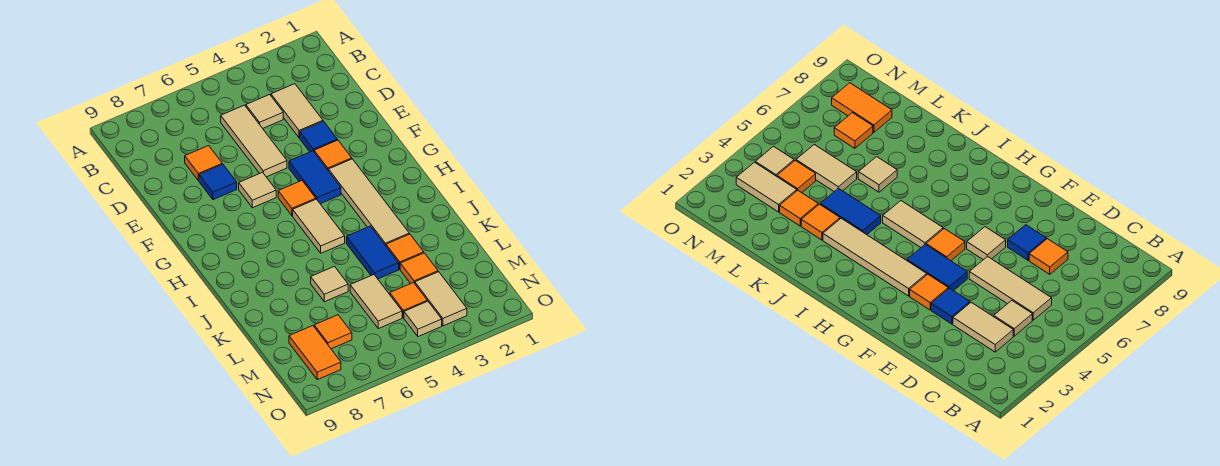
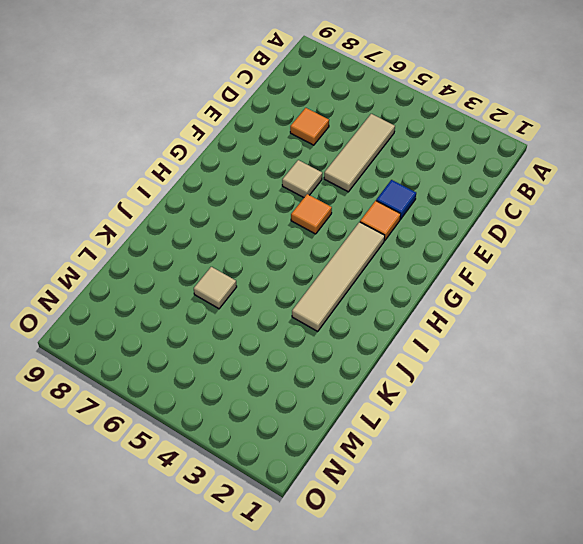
none -> tan 1x2 tile [271,84,323,138]
none -> tan 1x1 tile [246,94,283,128]
none -> blue 1x1 tile [199,164,237,200]

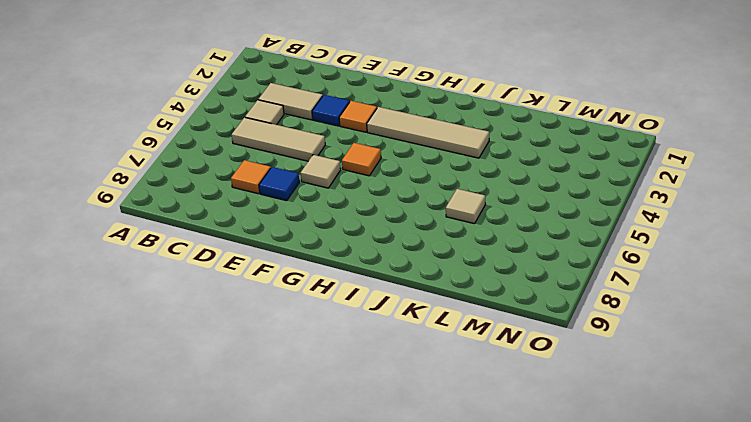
none -> blue 1x2 tile [289,151,341,204]
none -> tan 1x2 tile [293,199,345,253]
none -> blue 1x2 tile [347,226,399,279]

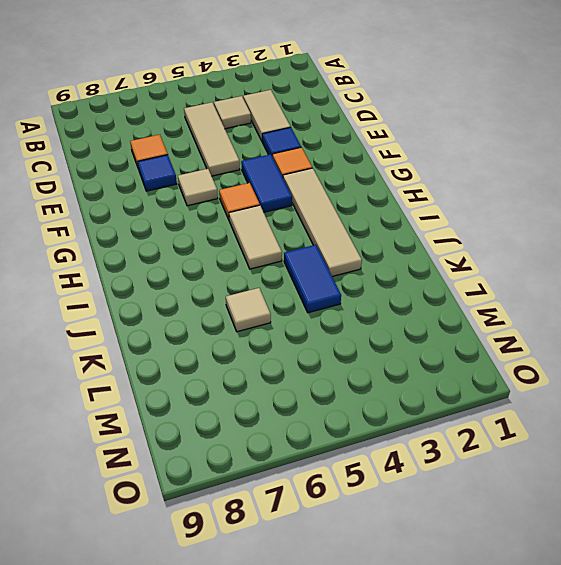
none -> orange 1x1 tile [386,234,424,269]
none -> orange 1x1 tile [400,253,438,284]
none -> tan 1x2 tile [350,275,402,329]

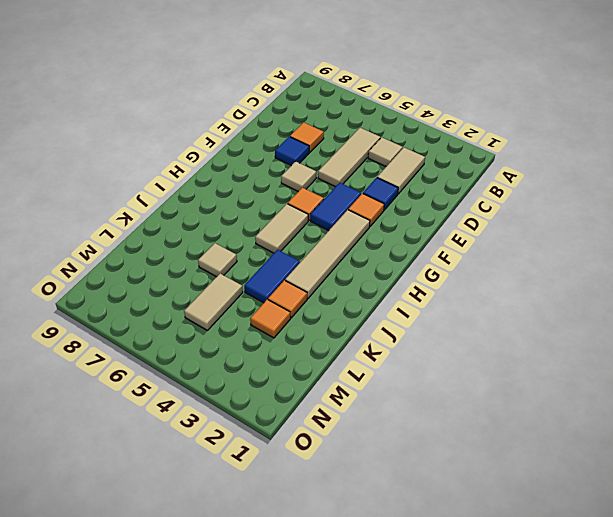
none -> tan 1x2 tile [415,272,467,326]
none -> orange 1x1 tile [390,283,427,318]
none -> orange 1x1 tile [314,315,352,349]

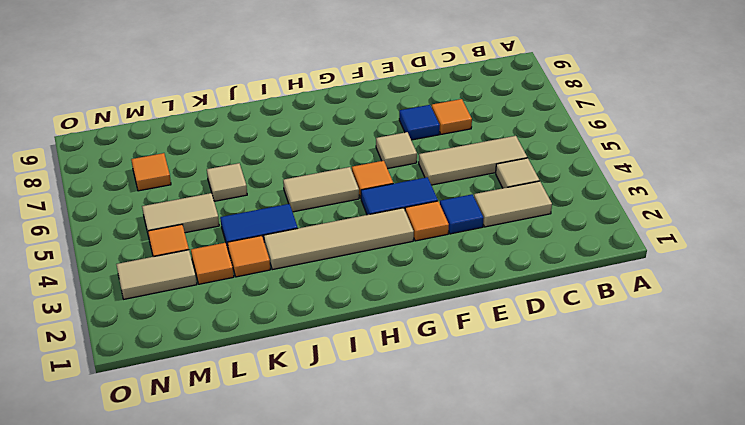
none -> orange 1x2 tile [289,326,341,380]
none -> tan 1x1 tile [404,301,442,337]

